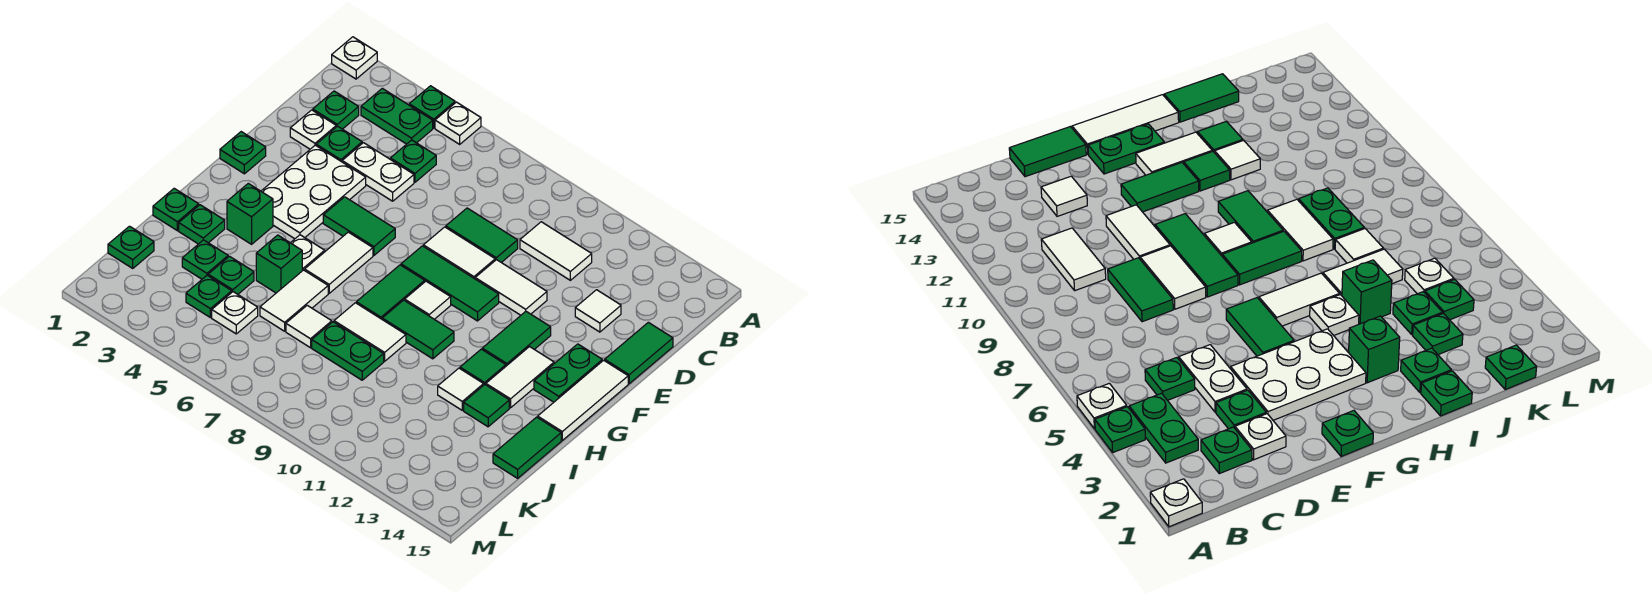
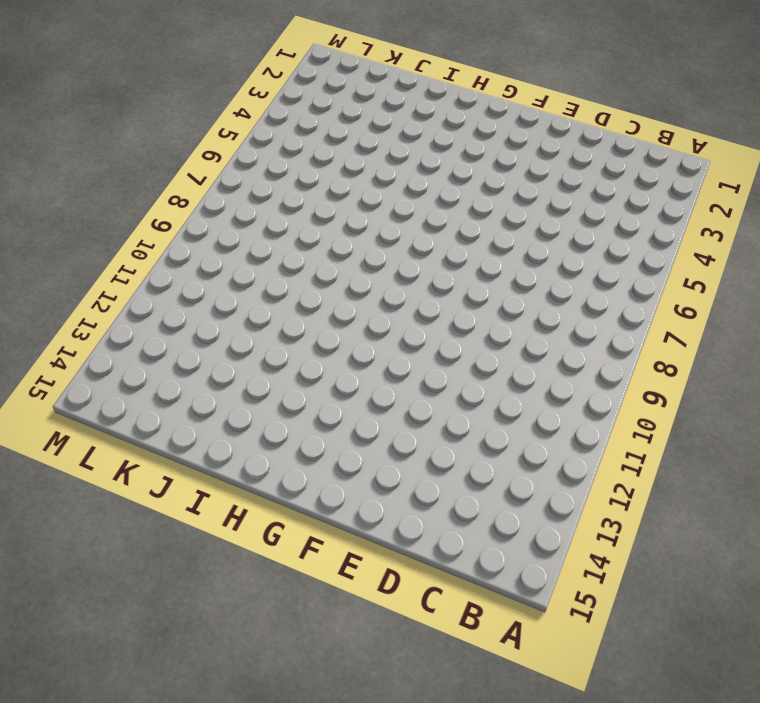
none -> white 1x1 plate [332,37,377,79]
none -> green 1x1 plate [409,86,455,128]
none -> white 1x1 plate [435,102,481,144]
none -> green 1x2 plate [361,88,433,144]

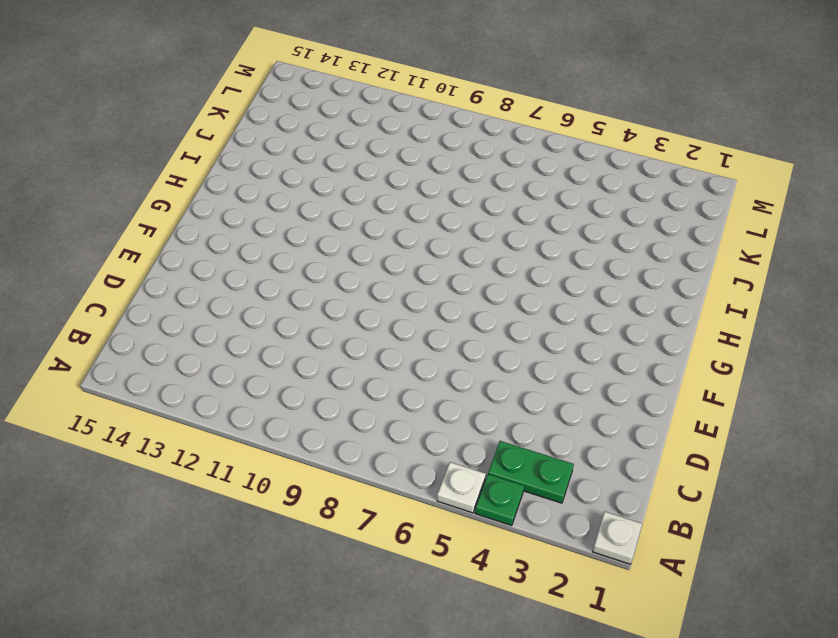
none -> green 1x1 plate [313,91,359,129]
none -> green 1x1 plate [390,140,436,182]
none -> white 1x2 tile [520,222,592,280]
none -> white 1x1 plate [290,110,336,149]

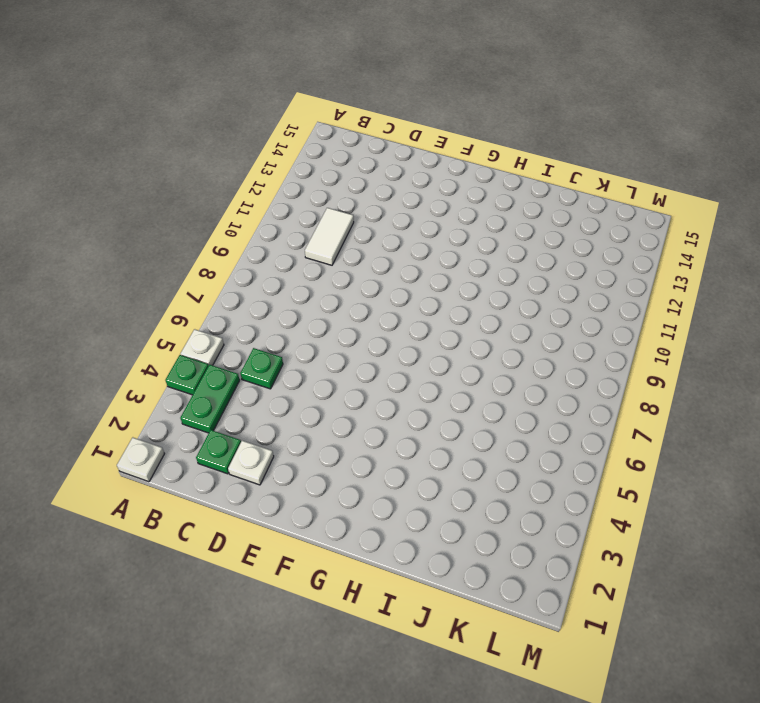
none -> green 1x1 plate [316,126,362,162]
none -> white 1x2 plate [342,143,414,201]
none -> green 1x2 tile [446,208,518,262]
none -> white 1x1 tile [575,290,621,332]

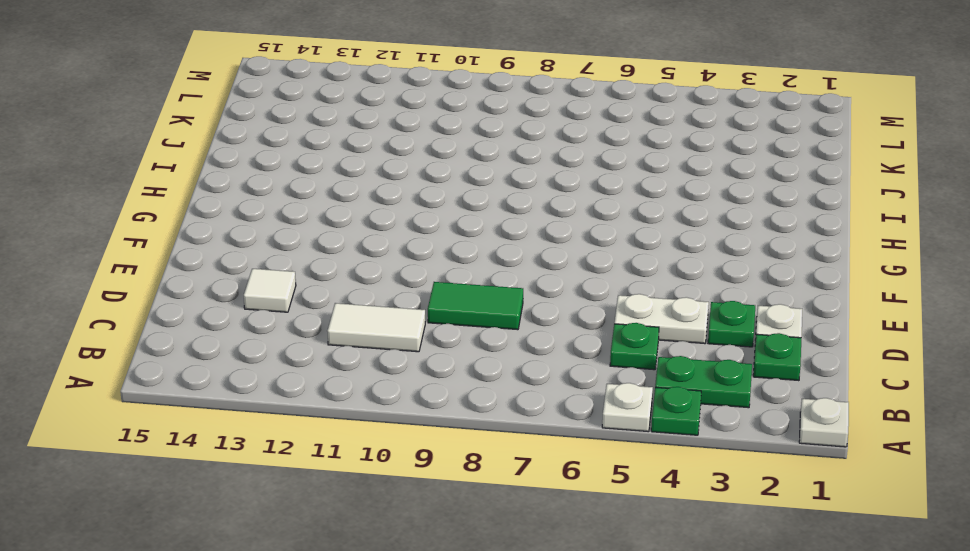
none -> green 1x2 tile [605,322,673,383]
none -> white 2x3 plate [261,145,366,239]
none -> white 1x2 tile [423,227,495,279]
none -> white 1x2 tile [475,260,547,315]

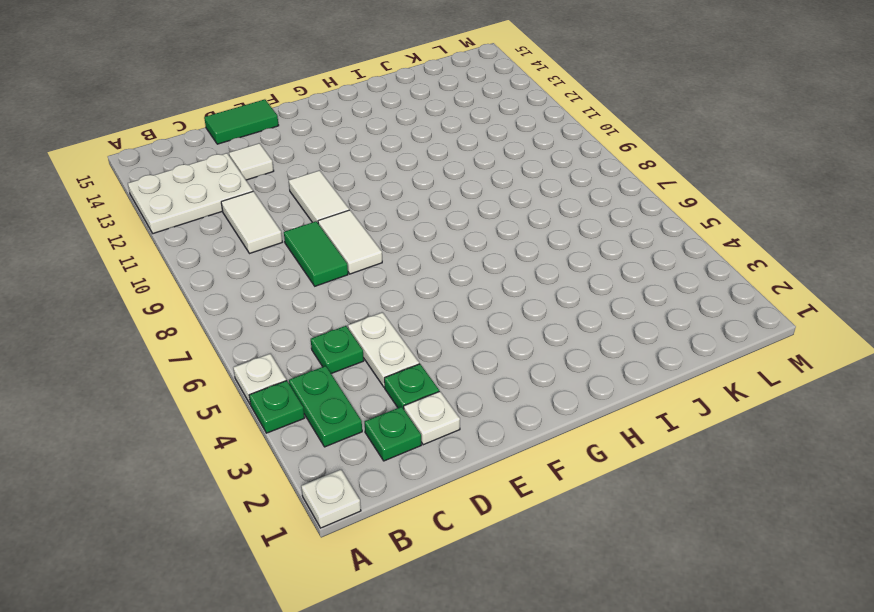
white 2x3 plate [128,153,253,234] -> white 2x3 plate moved to [261,145,366,239]
none -> green 1x1 plate [220,132,266,174]
none -> green 1x2 tile [323,197,395,255]
none -> green 1x3 tile [401,246,499,321]
none -> green 1x2 tile [482,312,551,366]

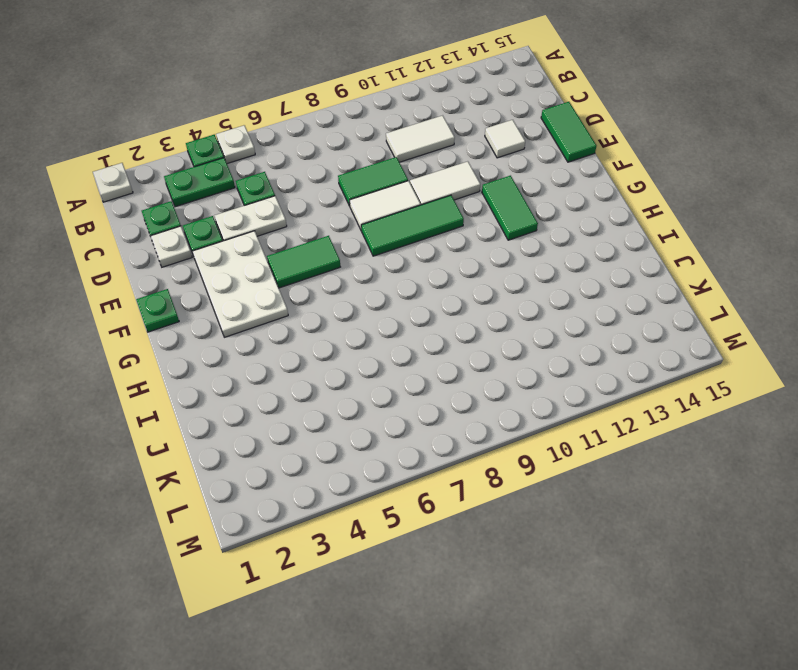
none -> green 1x2 plate [534,344,602,402]
none -> white 1x3 tile [538,360,628,440]
none -> white 1x2 tile [305,232,373,293]
none -> green 1x2 tile [356,265,425,319]

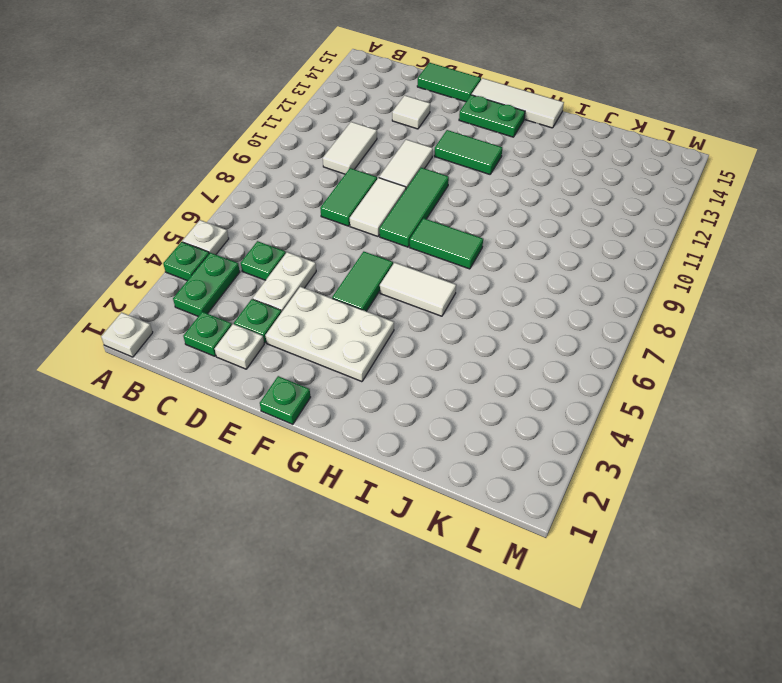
none -> white 1x1 tile [405,281,451,319]
none -> white 1x2 tile [486,347,554,408]
none -> green 1x1 brick [227,183,273,244]
none -> white 1x1 plate [291,235,325,271]

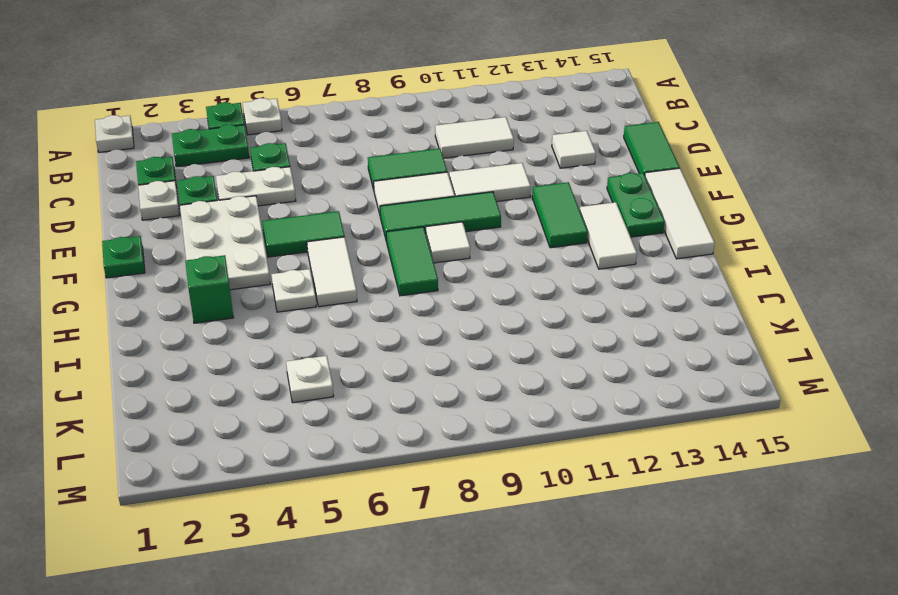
none -> green 1x2 tile [382,300,454,359]
none -> green 1x1 tile [460,349,506,385]
none -> green 1x1 plate [153,188,199,231]
none -> green 1x1 plate [179,205,225,244]

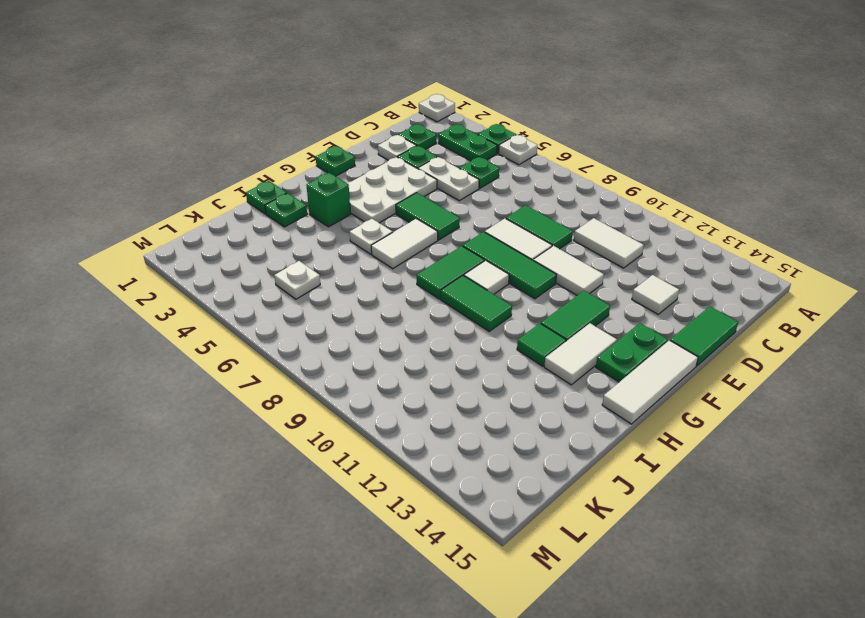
none -> green 1x1 brick [256,235,302,293]
none -> white 1x2 tile [260,270,328,331]
none -> white 1x2 tile [334,303,406,361]
none -> white 1x1 tile [438,368,484,410]

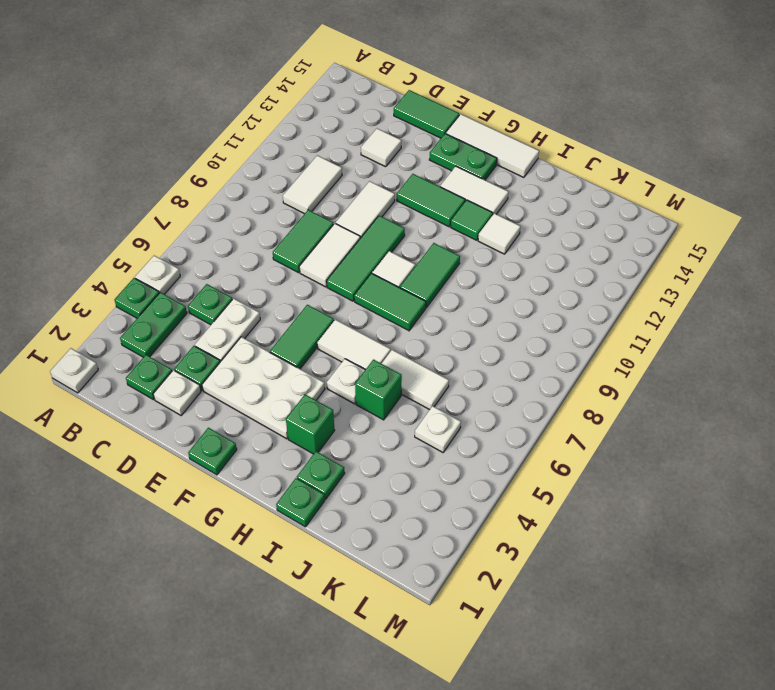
none -> white 1x2 tile [334,303,406,361]
none -> green 1x1 tile [464,385,509,427]
none -> green 1x2 tile [493,417,561,478]
none -> green 1x1 plate [182,240,228,279]

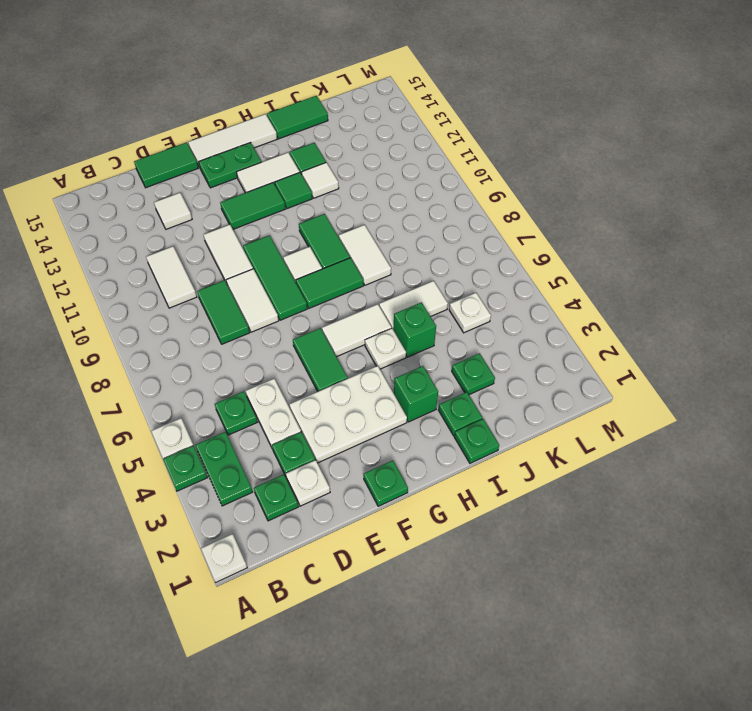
none -> green 1x1 plate [208,256,254,294]
none -> white 1x1 tile [286,305,332,348]
none -> green 1x2 plate [312,322,384,380]
none -> green 1x1 plate [108,226,154,268]

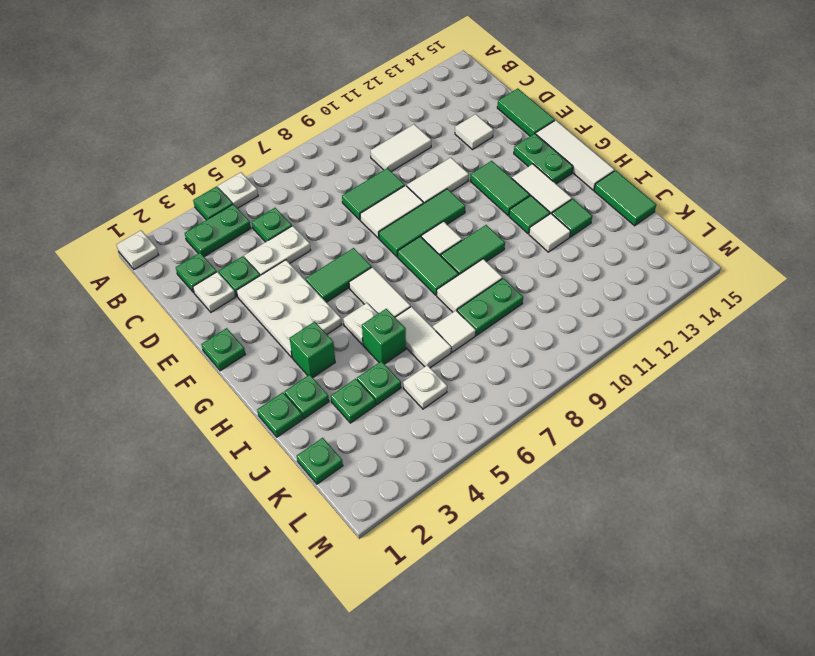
none -> green 1x1 plate [186,275,232,318]

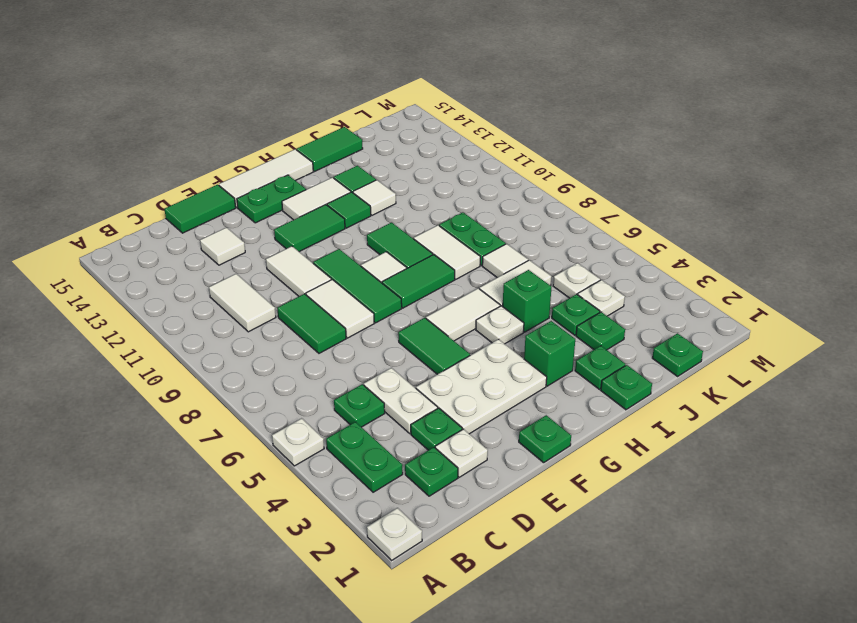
white 1x1 plate [578,280,625,316] -> green 1x1 plate [186,275,232,318]
none -> green 1x1 plate [409,86,455,128]

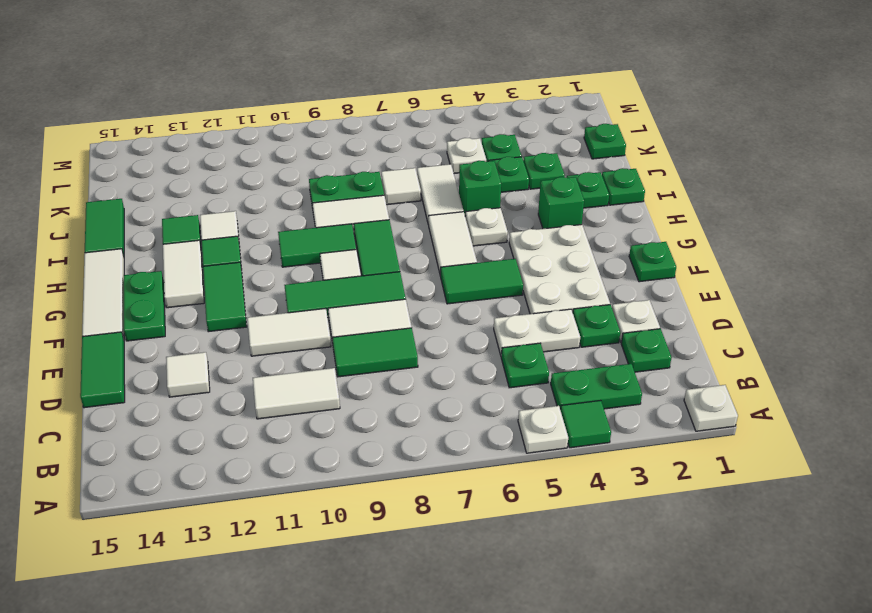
green 1x1 tile [561,400,611,448] -> green 1x1 plate [409,86,455,128]

